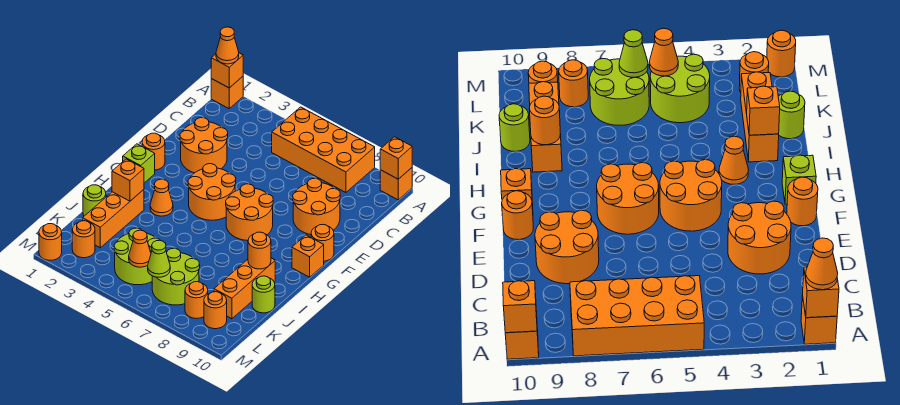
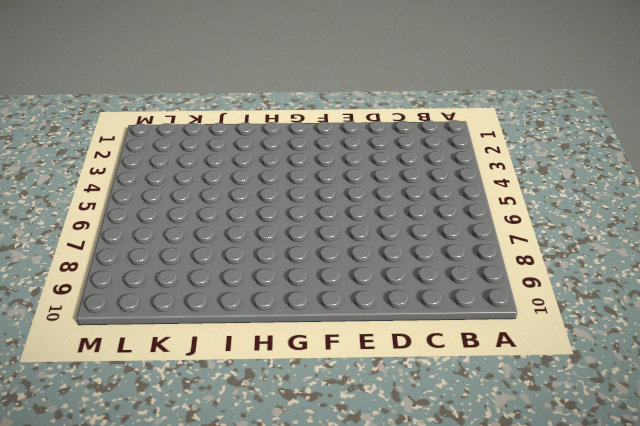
none -> orange 1x1 brick [211,77,243,108]
none -> orange 2x4 brick [272,107,375,192]
none -> orange 1x1 brick [380,168,412,200]

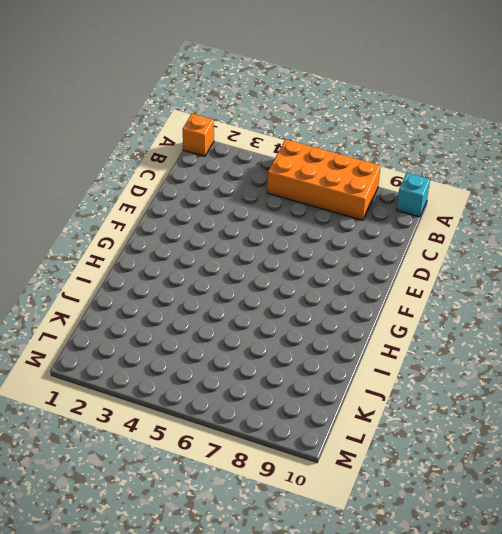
cyan 1x1 brick [397,173,430,217] -> orange 1x1 brick [380,168,412,200]
none -> orange 2x2 round brick [180,118,228,173]
none -> orange 2x2 round brick [293,178,340,234]
none -> orange 1x1 round brick [142,133,165,170]

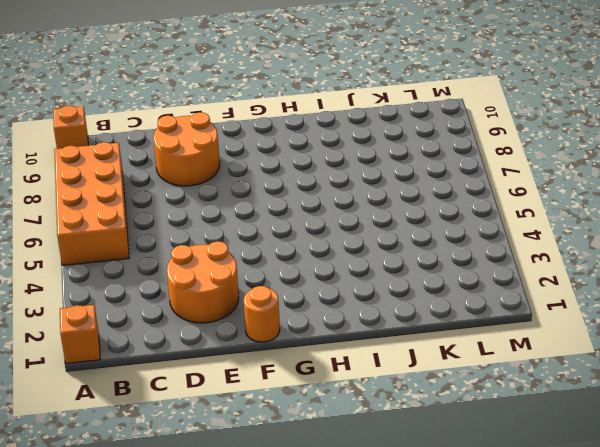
none -> orange 2x2 round brick [188,164,236,220]
none -> orange 2x2 round brick [226,184,273,241]
none -> orange 1x1 round brick [311,224,334,261]

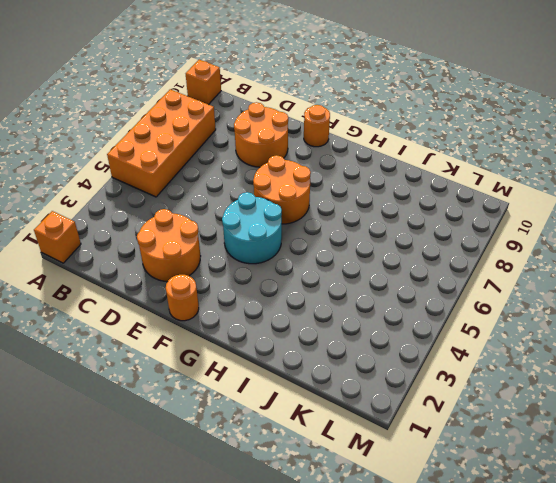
cyan 2x2 round brick [222,192,282,264] -> orange 2x2 round brick [188,164,236,220]
none -> lime 1x1 brick [123,144,155,183]
none -> orange 1x1 brick [292,235,324,277]
none -> orange 1x1 cone [150,179,173,216]

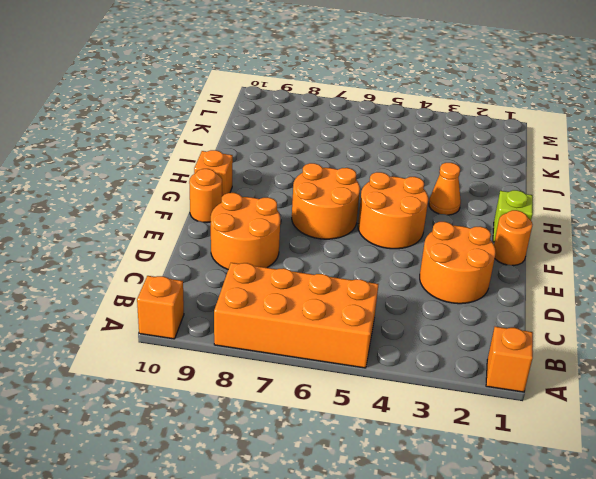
none -> orange 1x3 brick [83,190,144,248]
none -> orange 1x3 brick [214,258,275,319]
none -> lime 1x1 round brick [83,185,106,216]

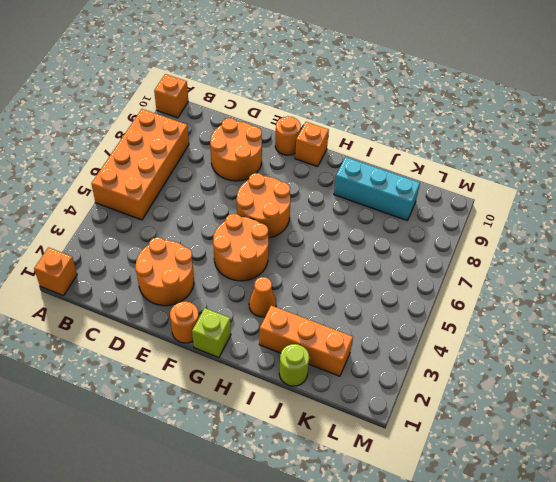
cyan 1x3 brick [334,157,420,220] -> orange 1x3 brick [214,258,275,319]
none -> lime 1x1 round brick [252,276,275,313]
none -> lime 2x2 round brick [114,228,161,285]
none -> lime 2x2 round brick [152,248,200,305]

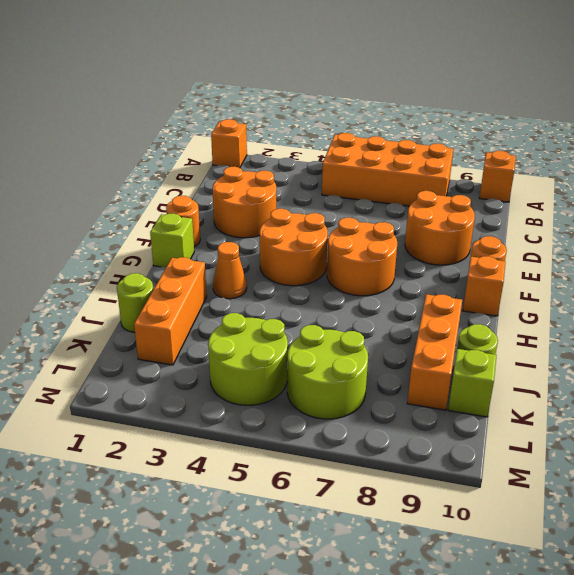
lime 1x1 brick [448,349,497,417] -> none
none -> orange 1x1 round brick [72,221,95,258]
none -> orange 1x1 round brick [185,282,208,319]
none -> orange 1x1 round brick [204,292,227,329]

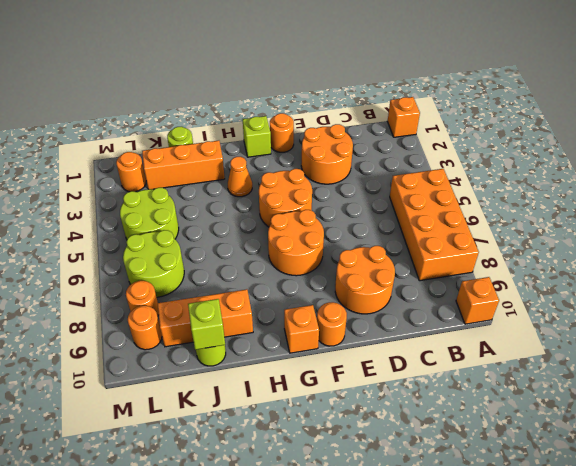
lime 1x1 brick [188,299,225,350] -> none
none -> orange 1x1 round brick [39,224,62,260]
none -> orange 1x1 brick [211,53,243,88]
none -> orange 1x1 brick [380,137,412,179]

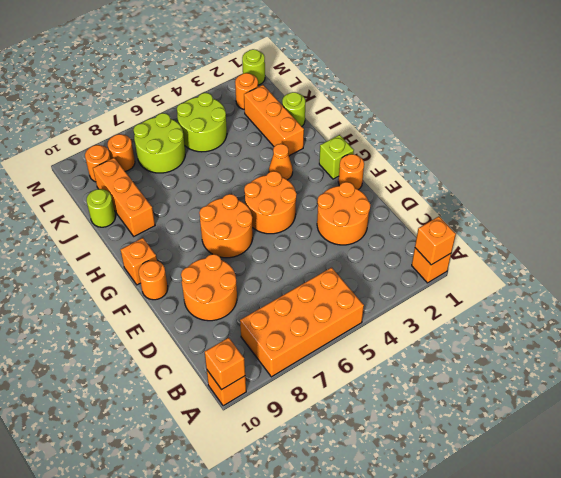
lime 1x1 round brick [242,49,265,85] -> orange 1x1 round brick [39,224,62,260]
none -> orange 1x1 brick [112,159,144,201]
none -> orange 1x1 round brick [248,232,271,269]
none -> orange 1x1 cone [129,230,151,267]

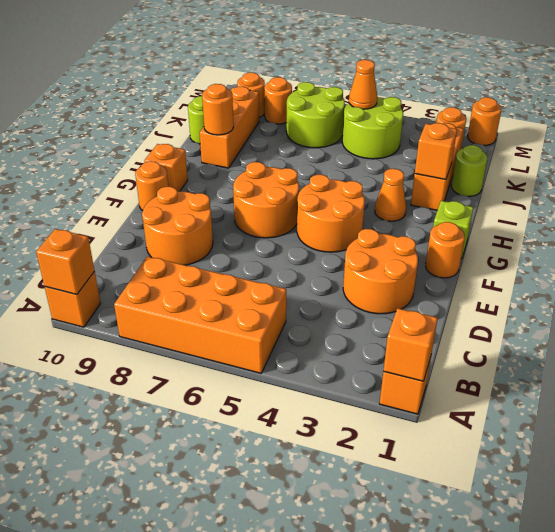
none -> lime 1x1 cone [148,240,170,277]
none -> orange 1x1 cone [216,27,239,64]

